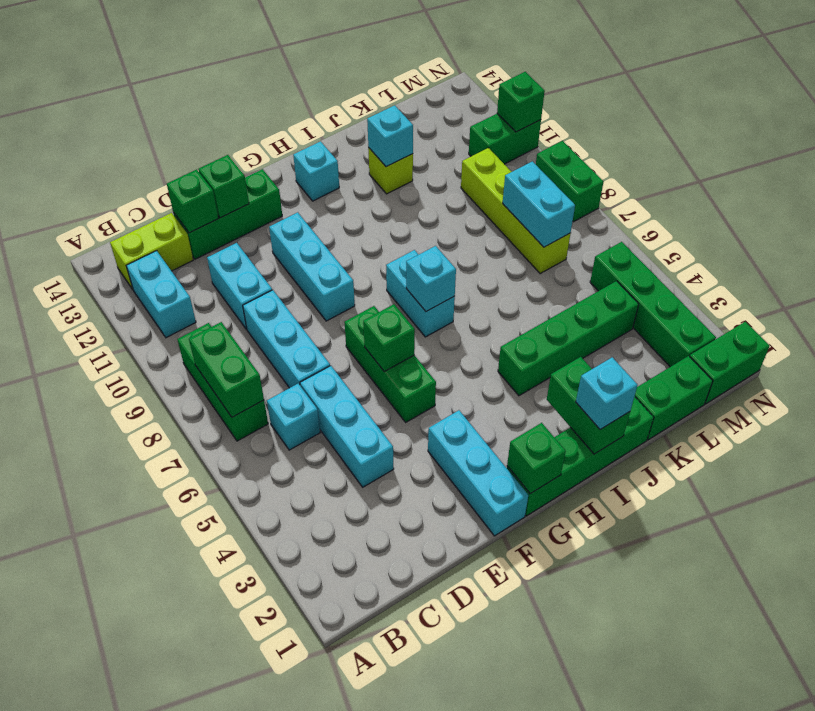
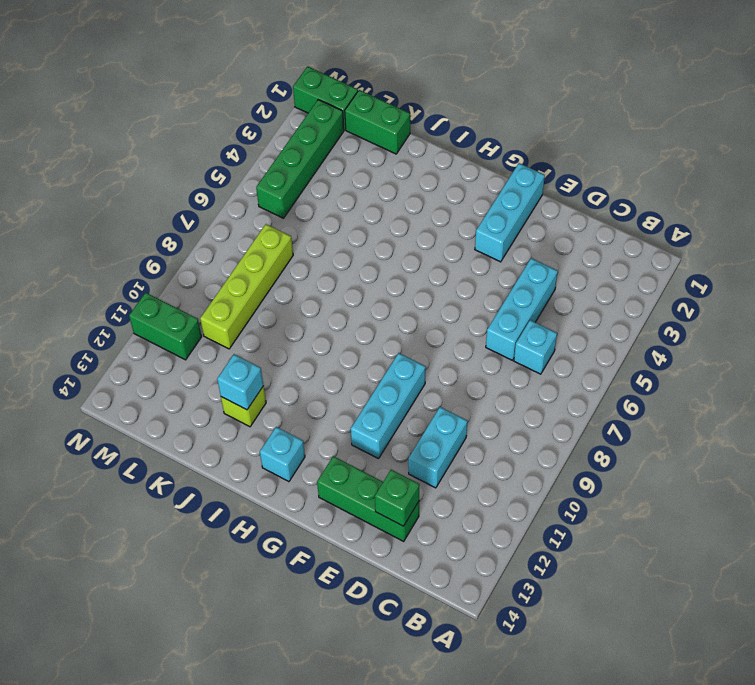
none -> green 1x3 brick [177,323,268,441]
none -> cyan 1x2 brick [126,251,196,338]
none -> lime 1x2 brick [110,213,193,289]
none -> cyan 1x3 brick [243,290,330,388]

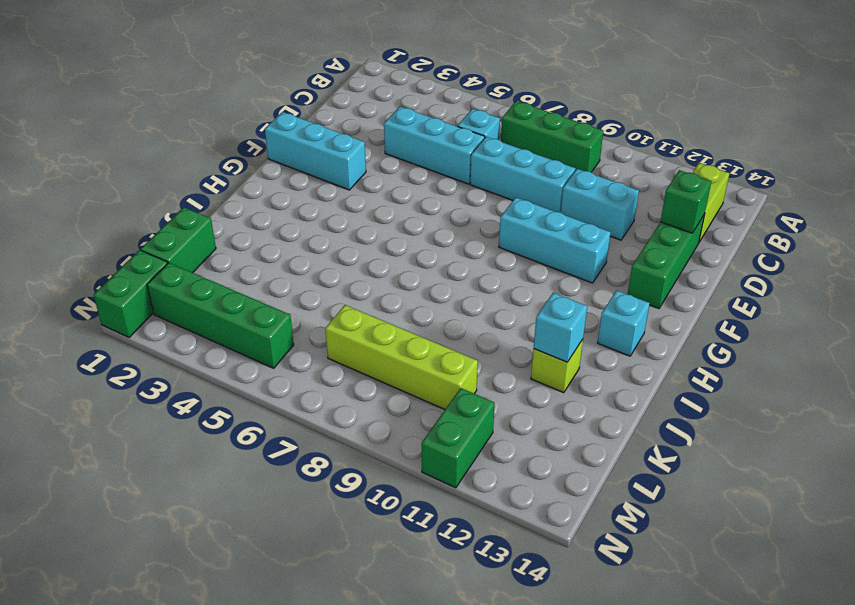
none -> cyan 1x2 brick [126,251,196,338]
none -> green 1x3 brick [344,306,436,422]
none -> green 1x4 brick [507,397,654,516]
none -> cyan 1x2 brick [386,250,455,337]

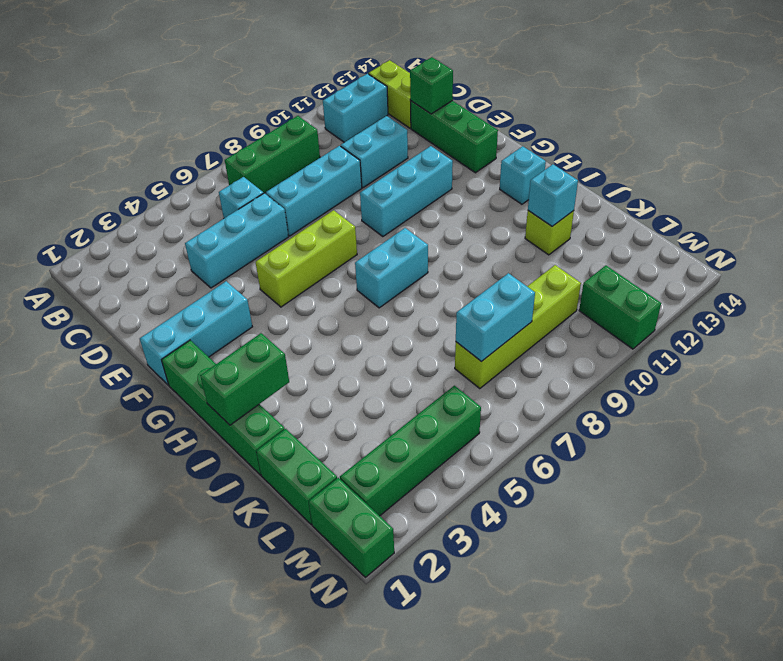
lime 1x3 brick [256,210,357,307] -> green 1x3 brick [344,306,436,422]
none -> green 1x4 brick [498,281,639,396]
none -> green 1x2 brick [536,141,603,222]
none -> green 1x2 brick [189,322,264,417]
none -> green 1x1 brick [198,155,249,218]

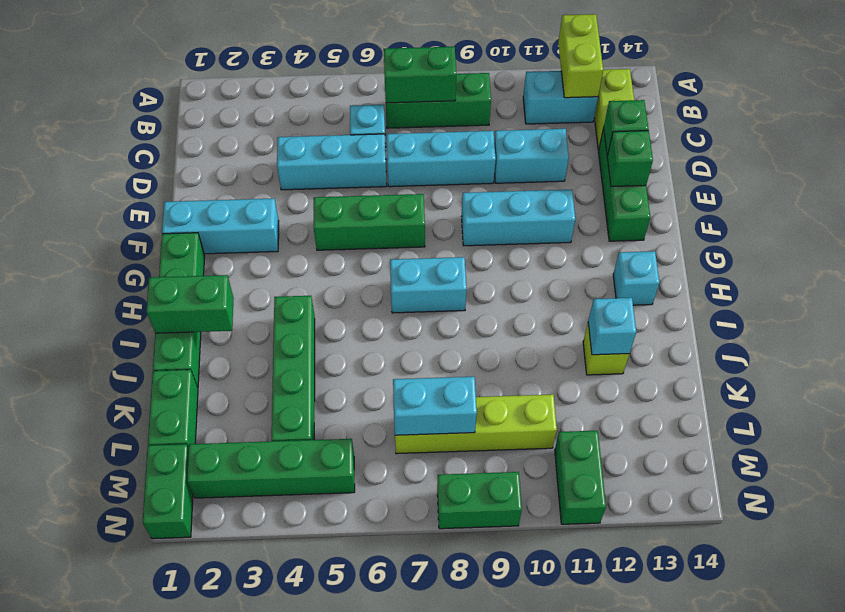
lime 1x2 brick [558,14,603,98] -> none
none -> green 1x1 brick [363,304,415,371]
none -> green 1x1 brick [507,423,566,494]
none -> cyan 1x1 brick [406,246,456,311]
none -> green 1x1 brick [497,72,545,132]

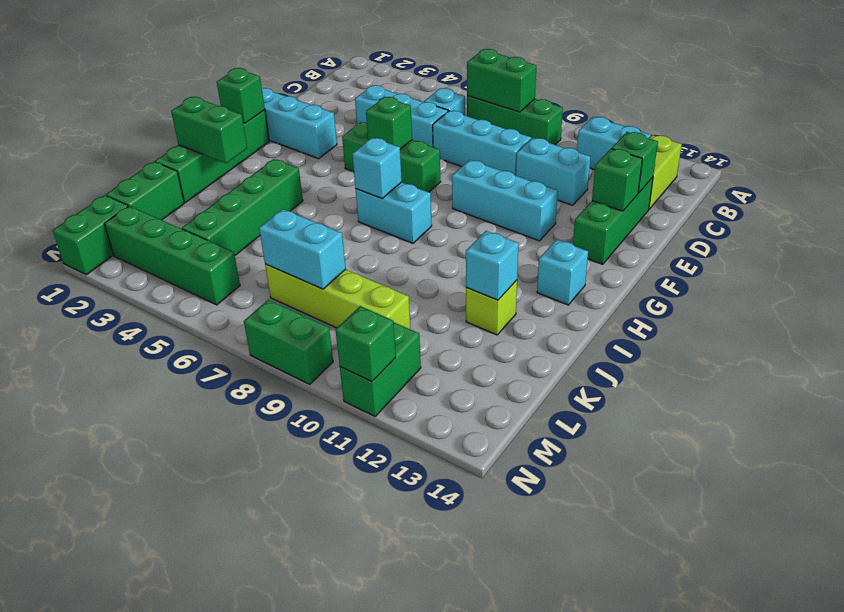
none -> cyan 1x1 brick [576,357,638,429]

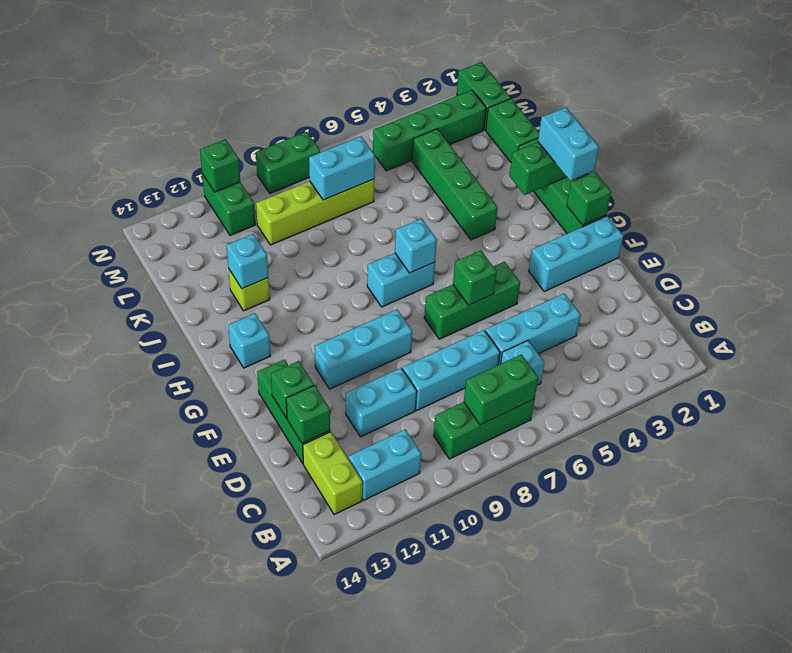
cyan 1x2 brick [538,107,599,181] -> cyan 1x1 brick [576,357,638,429]

